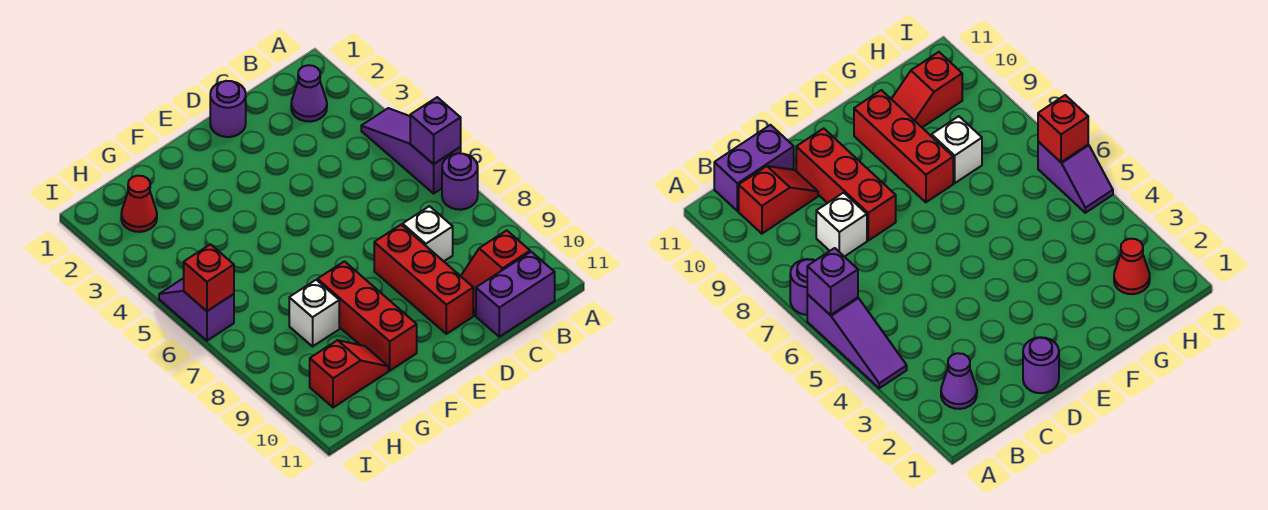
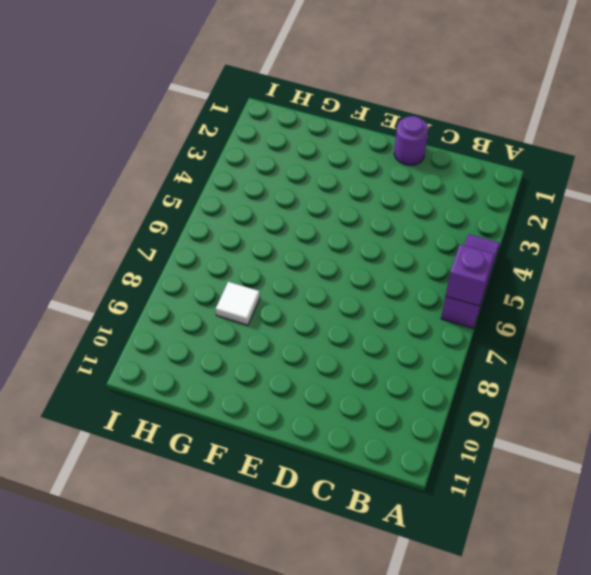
white 1x1 tile [216,282,260,325] -> white 1x1 brick [289,280,339,346]
none -> purple 1x1 round brick [442,153,478,210]
none -> purple 1x1 cone [291,65,327,122]
none -> red 1x2 slope [461,230,530,315]

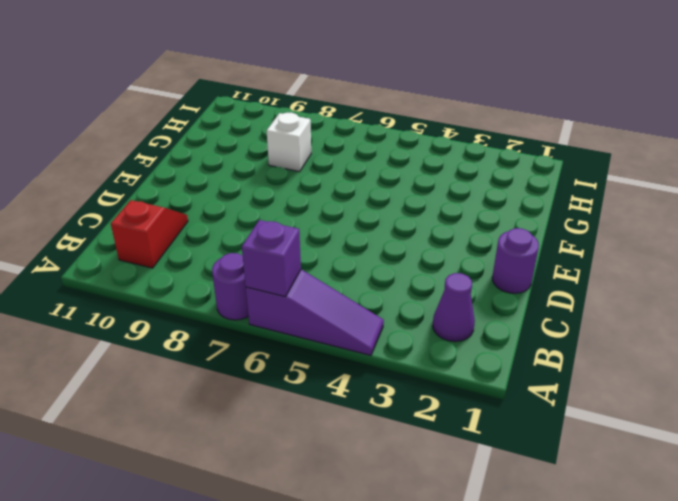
none -> purple 1x2 brick [476,252,555,337]
none -> white 1x1 brick [403,206,453,261]
none -> red 1x3 brick [374,225,473,334]

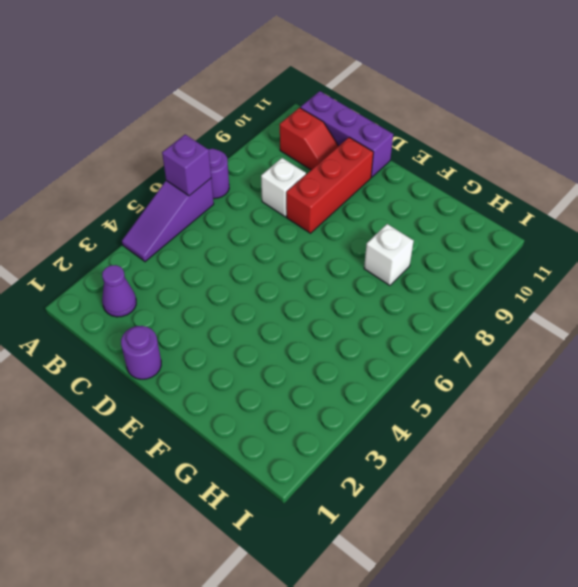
purple 1x3 brick [300,91,393,177] -> purple 1x2 brick [476,252,555,337]
none -> red 1x3 brick [318,261,417,371]
none -> red 1x2 slope [310,340,388,407]
none -> red 1x1 cone [121,176,157,232]

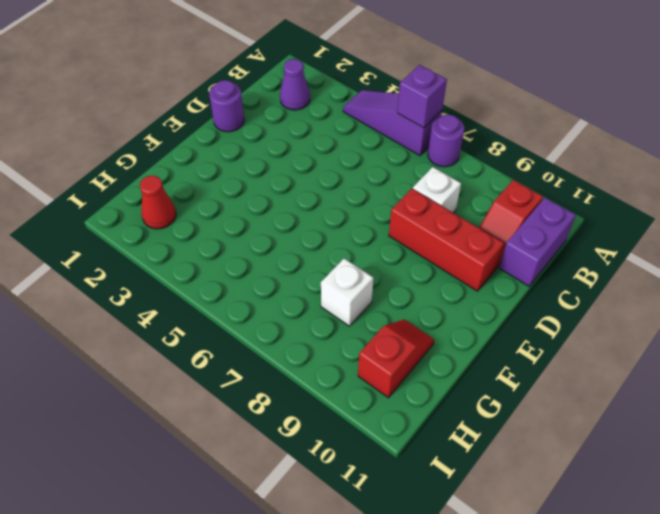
none -> red 1x3 brick [318,261,417,371]
none -> purple 1x2 slope [159,278,234,341]
none -> red 1x1 brick [184,244,234,311]

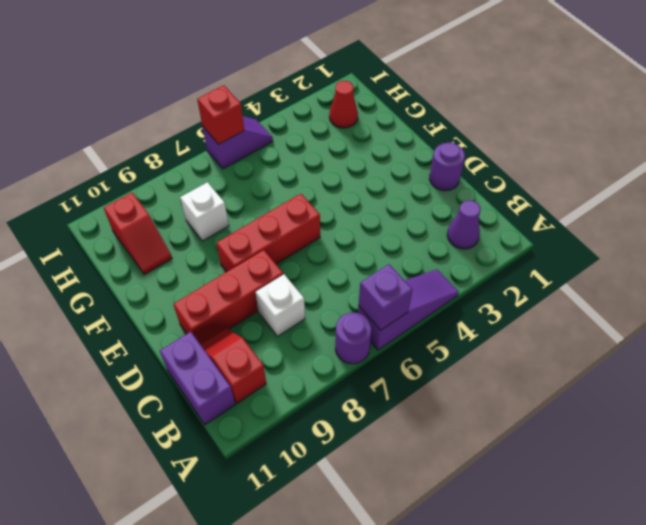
red 1x3 brick [216,194,320,272] -> red 1x3 brick moved to [318,261,417,371]

